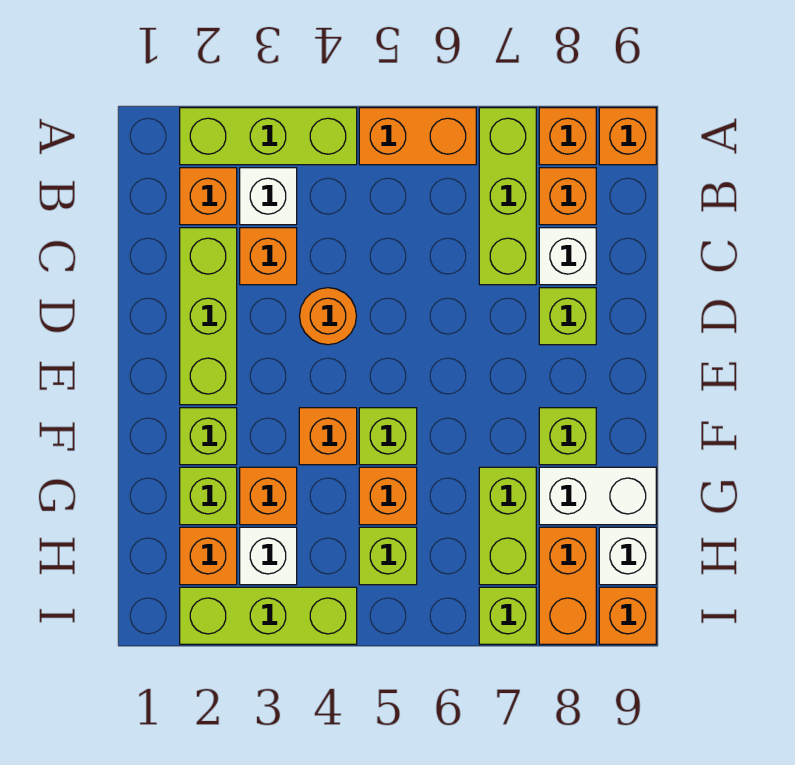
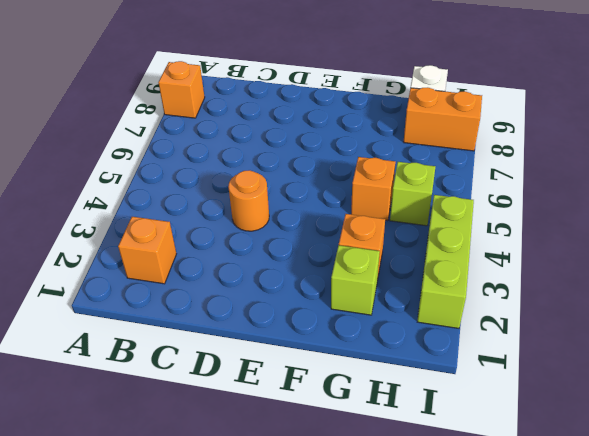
none -> lime 1x3 brick [180,108,357,165]
none -> orange 1x2 brick [359,108,476,165]
none -> lime 1x3 brick [479,108,536,285]
none -> orange 1x1 brick [599,108,656,165]

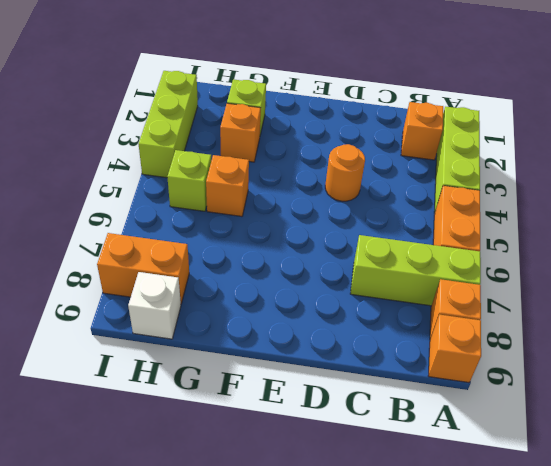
none -> white 1x1 brick [240,168,297,225]
none -> orange 1x1 brick [539,168,596,225]
none -> lime 1x3 brick [180,228,237,405]
none -> orange 1x1 brick [240,228,297,285]

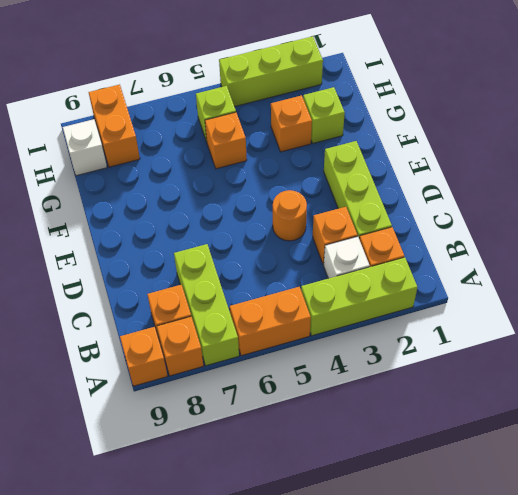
none -> white 1x1 brick [539,228,596,285]
none -> lime 1x1 brick [539,288,596,345]
none -> lime 1x1 brick [180,408,237,465]
none -> orange 1x1 brick [299,408,357,465]

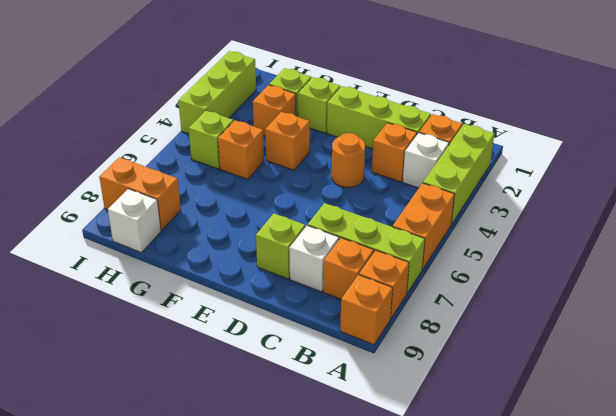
none -> lime 1x1 brick [359,408,417,465]
none -> lime 1x1 brick [539,408,596,465]
none -> lime 1x2 brick [479,467,536,585]
none -> white 1x2 brick [539,467,656,525]

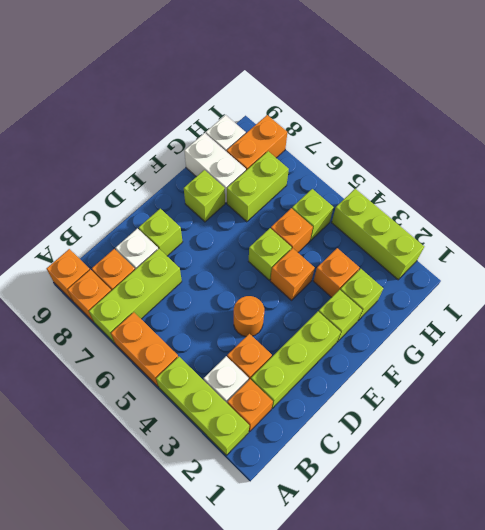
none -> orange 1x1 brick [180,527,237,585]
none -> white 1x1 brick [240,527,297,585]
none -> lime 1x1 brick [479,587,536,644]
none -> orange 1x1 brick [599,587,656,644]

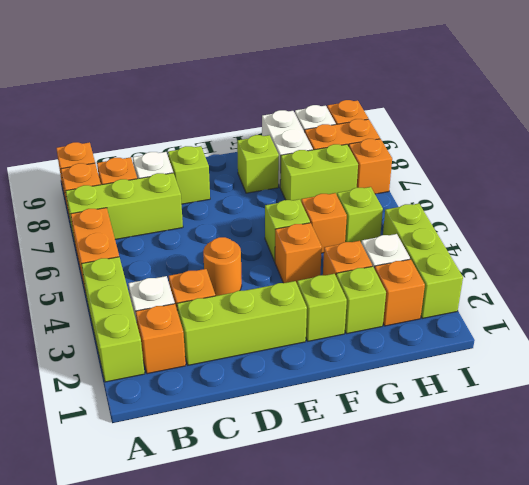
orange 1x1 brick [349,139,392,194] -> lime 1x1 brick [479,587,536,644]

